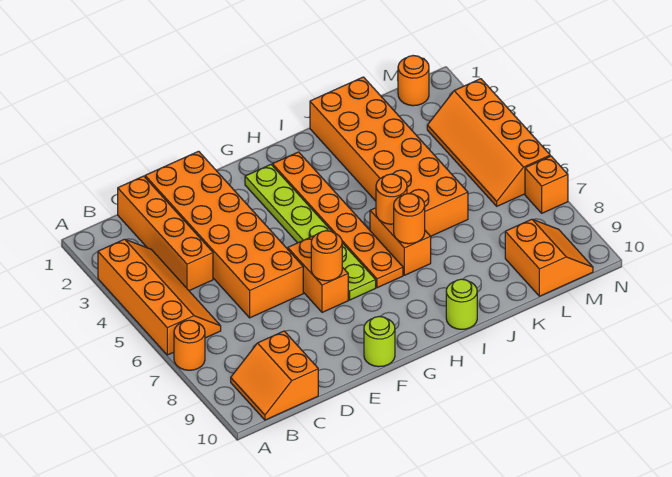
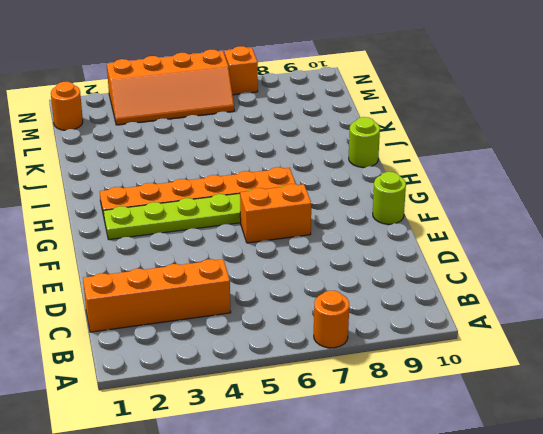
none -> orange 2x4 slope [98,239,221,355]
none -> orange 2x2 slope [231,331,318,420]
none -> orange 2x6 brick [145,151,303,318]

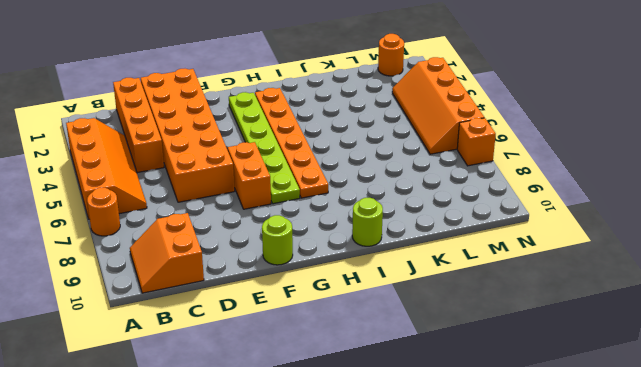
none -> orange 1x2 brick [370,208,431,275]
none -> orange 2x6 brick [310,77,468,236]
none -> orange 2x2 slope [505,219,593,296]

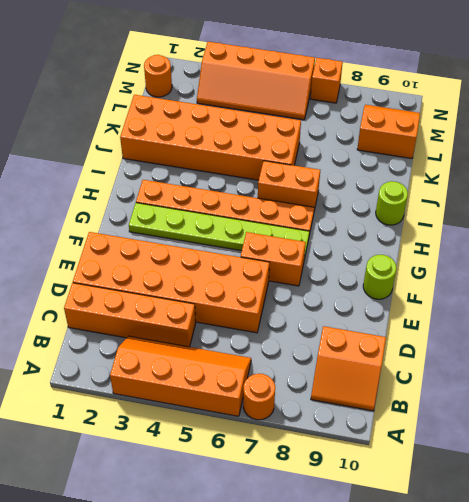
none -> orange 1x1 round brick [311,231,342,281]
none -> orange 1x1 round brick [376,174,407,224]
none -> orange 1x1 round brick [394,194,425,244]

